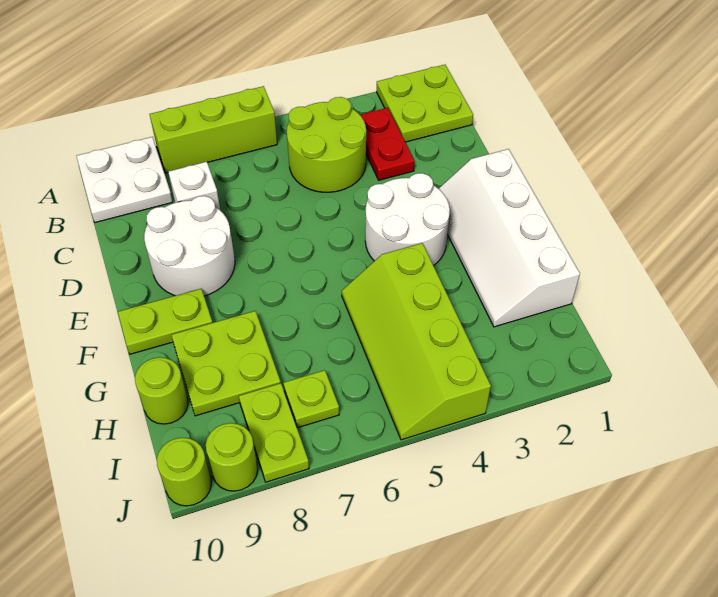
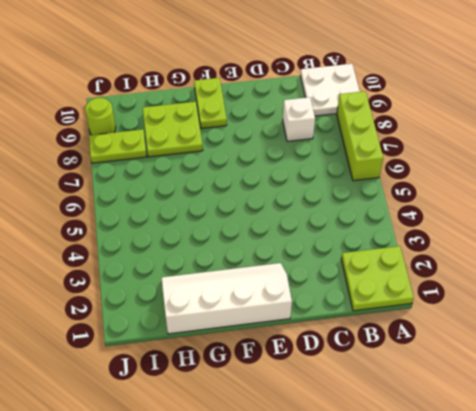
none -> red 1x2 plate [360,108,415,180]
none -> lime 2x2 round brick [287,97,366,192]
none -> white 2x2 round brick [144,196,235,296]

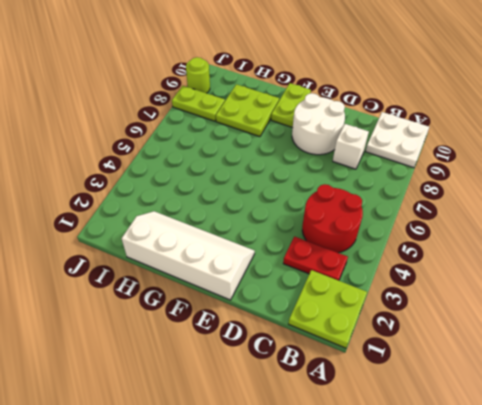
red 2x2 round brick [302,184,363,253] -> lime 2x2 round brick [287,97,366,192]
none -> lime 1x3 brick [150,86,277,173]
none -> white 2x2 round brick [365,173,450,265]
none -> lime 2x4 slope [342,243,491,440]

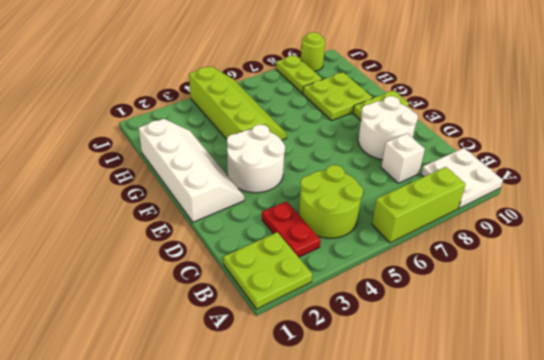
none -> lime 1x1 round brick [135,357,188,424]
none -> lime 1x1 plate [283,370,339,428]
none -> lime 1x1 round brick [157,438,211,506]

